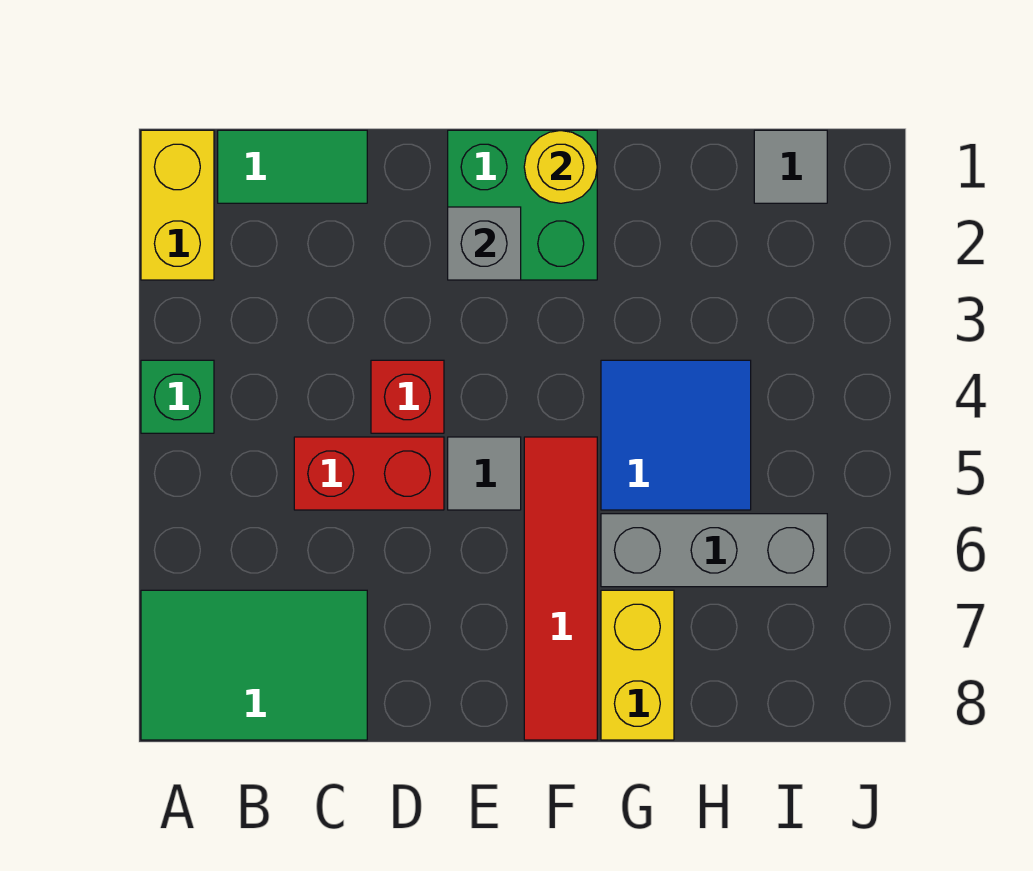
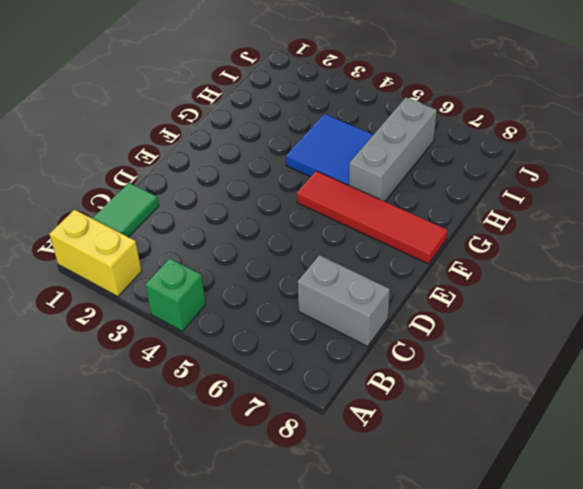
grey 1x2 brick [298,255,390,346] -> green 2x3 tile [141,590,367,740]
none -> red 1x2 brick [294,437,444,510]
none -> red 1x1 brick [371,360,444,433]
none -> green 2x2 brick [448,130,597,280]

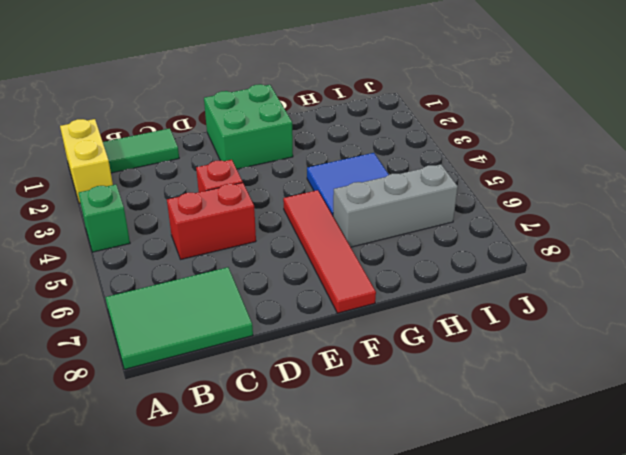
none -> grey 1x1 tile [448,437,521,510]
none -> yellow 1x2 brick [601,590,674,740]
none -> grey 1x1 tile [754,130,827,203]

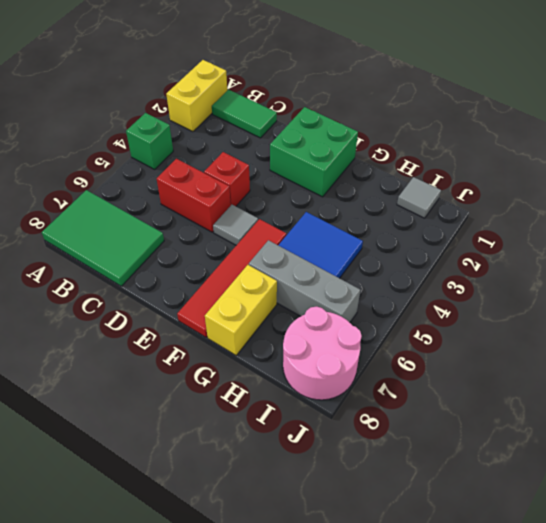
pink 2x2 round brick [283,307,362,400] -> none
none -> grey 1x1 brick [448,207,521,280]
none -> yellow 1x1 round brick [524,130,597,203]

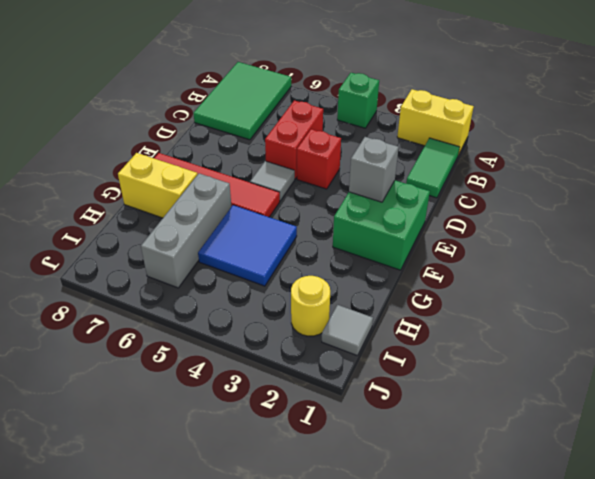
yellow 1x1 round brick [291,276,330,336] -> yellow 1x1 round brick moved to [524,130,597,203]

